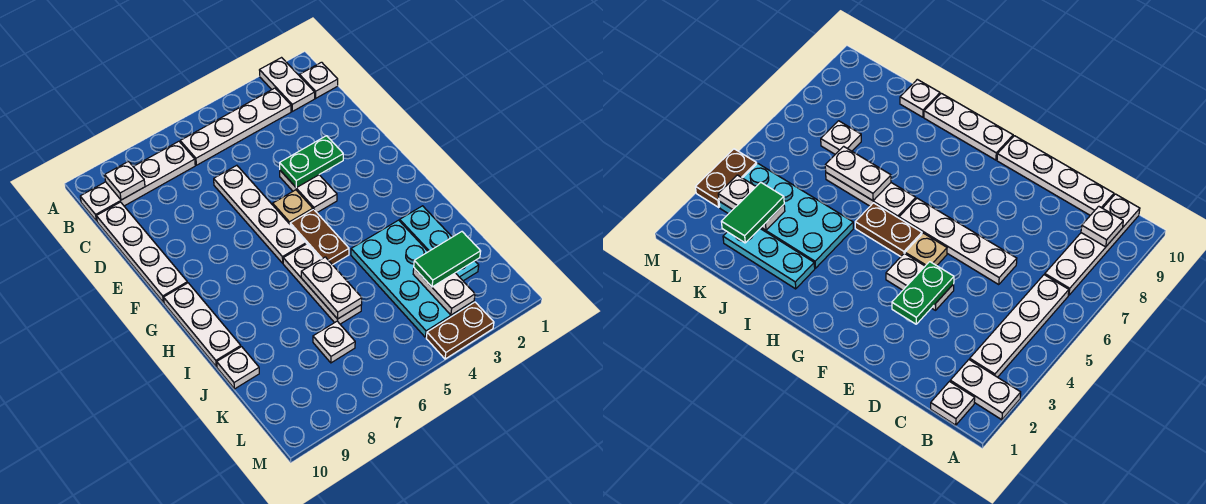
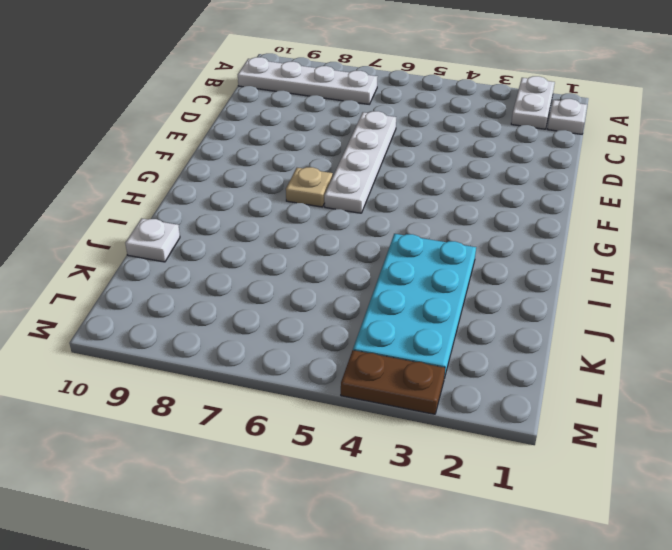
tan 1x1 plate [286,167,333,207] -> tan 1x1 plate moved to [273,190,313,224]
none -> white 1x4 plate [180,88,291,165]
none -> white 1x4 plate [96,202,187,303]
none -> white 1x2 plate [280,171,337,212]

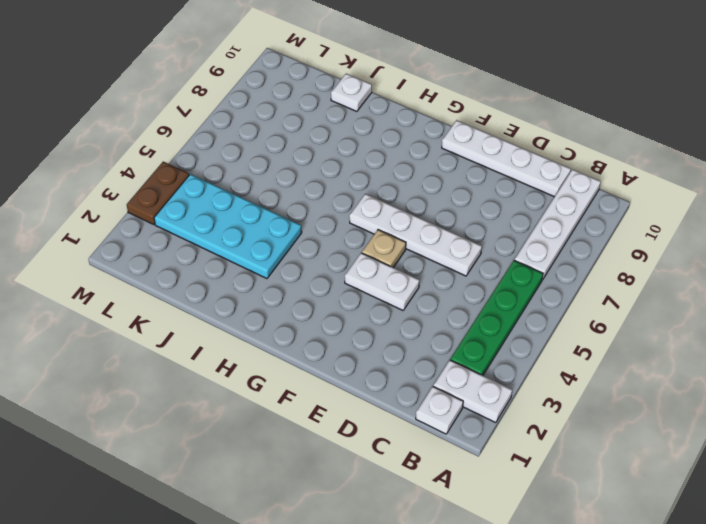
green 1x4 plate [450,260,543,375] -> white 1x4 plate [180,88,291,165]
none -> brown 1x2 plate [290,209,349,265]
none -> white 1x3 plate [164,283,241,367]
none -> white 1x3 plate [283,244,361,324]

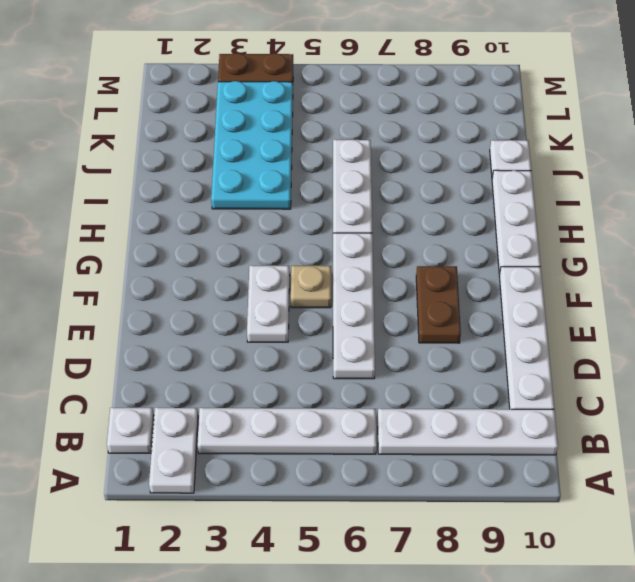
brown 1x2 plate [416,266,461,343] -> brown 1x2 plate moved to [290,209,349,265]
none -> cyan 1x3 plate [400,206,479,281]
none -> white 1x1 plate [313,321,355,363]
none -> white 1x1 plate [105,162,145,200]

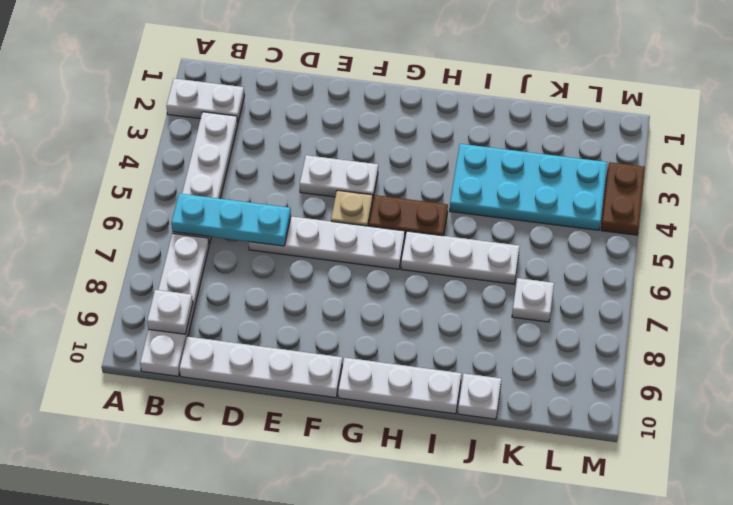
cyan 1x3 plate [171,193,291,246] -> cyan 1x3 plate moved to [400,206,479,281]
none -> white 1x1 plate [300,62,338,98]
none -> green 1x2 plate [280,136,343,188]
none -> white 1x2 plate [301,257,362,319]

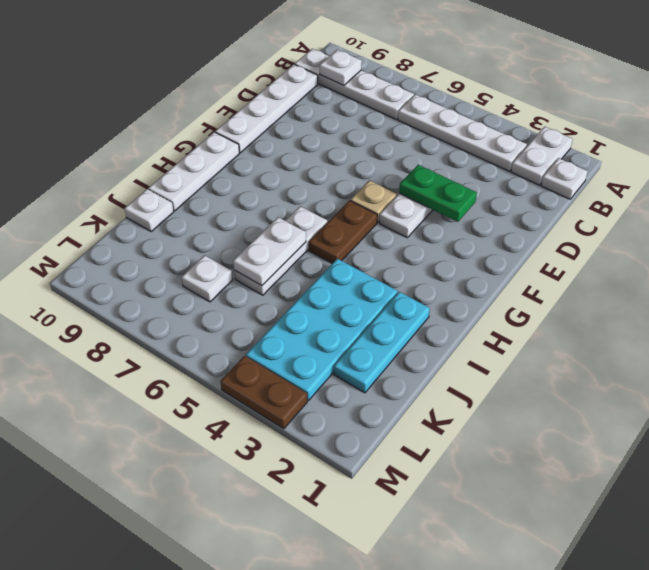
none -> white 1x4 plate [214,165,306,263]
none -> white 1x2 plate [413,268,475,315]
none -> green 1x2 tile [414,232,481,287]

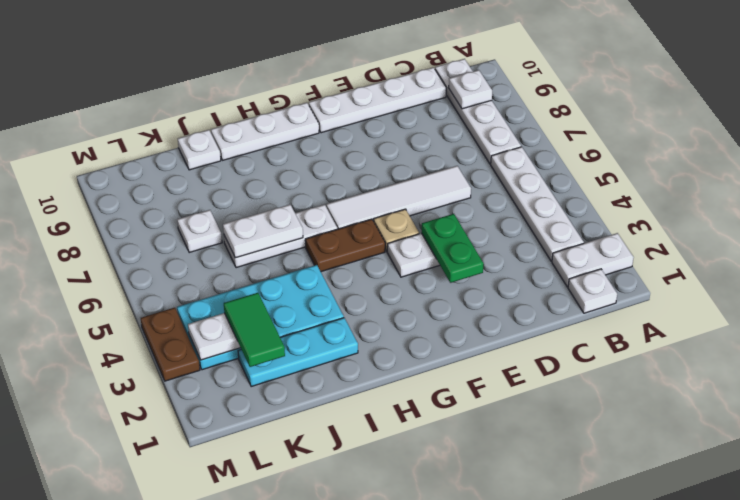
white 1x4 tile [326,166,471,229] -> white 1x4 plate [214,165,306,263]

